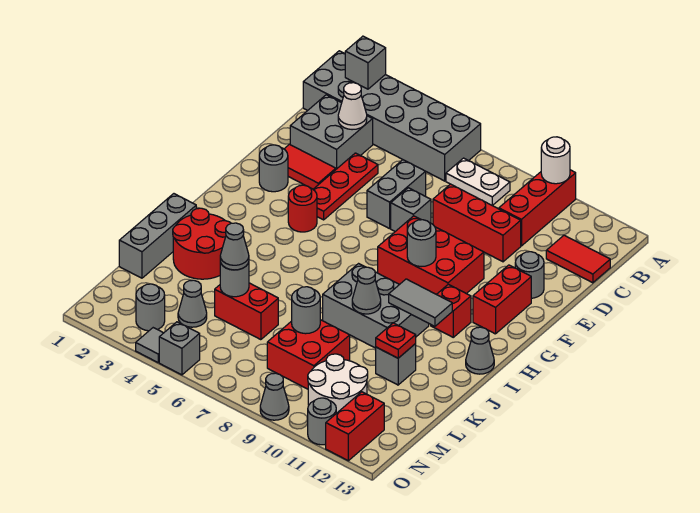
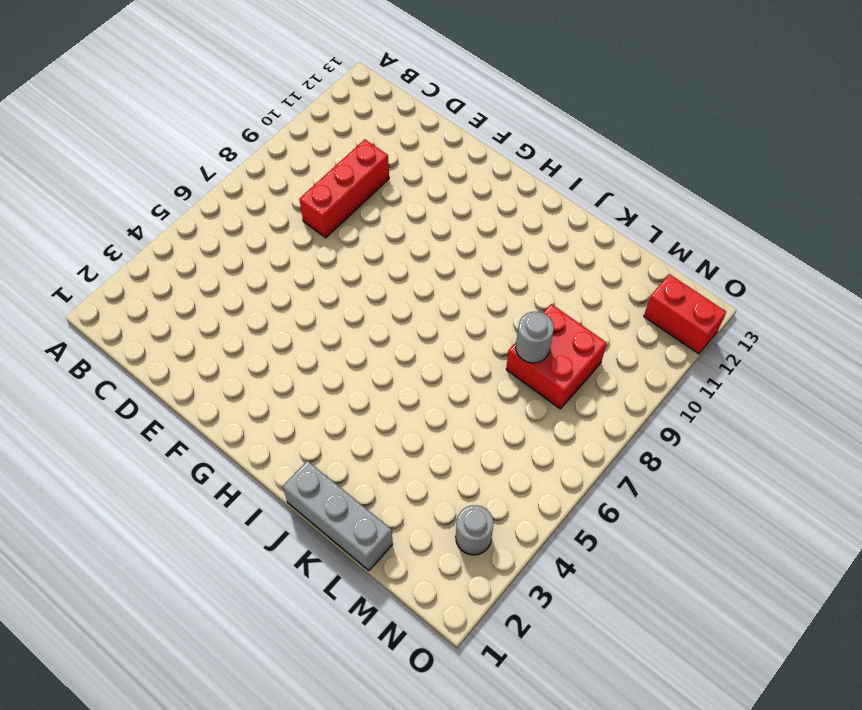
none -> grey 2x6 brick [303,51,481,181]
none -> red 1x3 brick [499,170,576,246]
none -> white 1x2 plate [446,158,510,206]
none -> grey 2x2 brick [290,95,373,169]

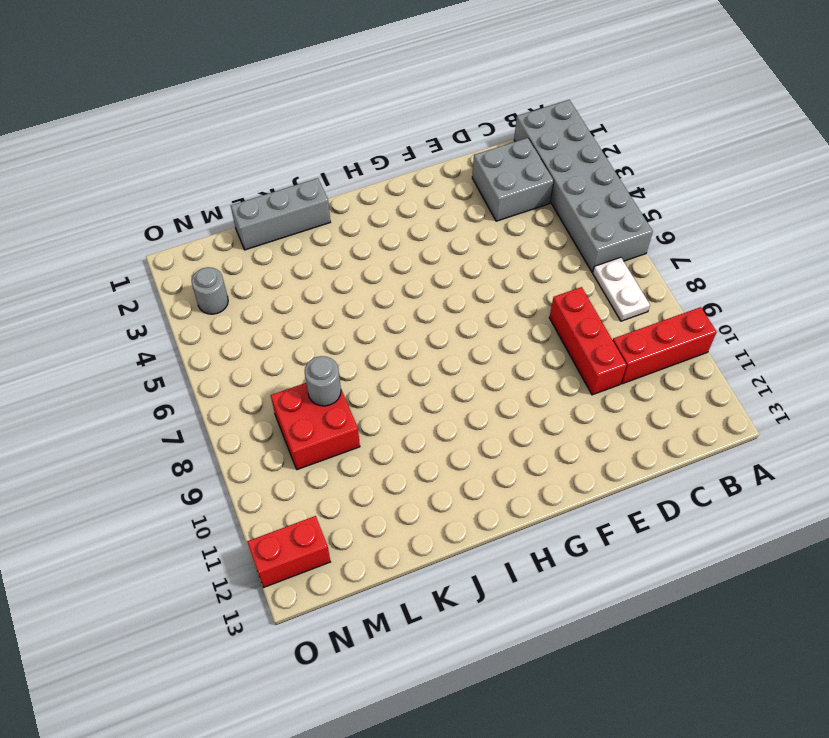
none -> red 1x2 tile [546,235,610,283]
none -> red 1x3 plate [313,153,378,220]
none -> grey 1x2 brick [367,160,426,229]
none -> red 1x2 tile [284,144,336,189]

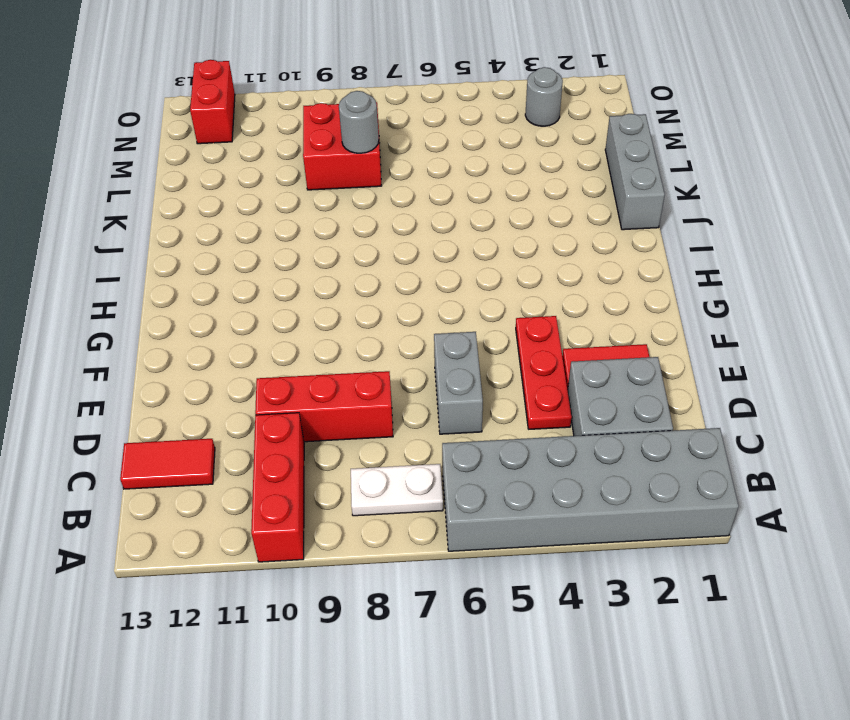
none -> grey 1x1 brick [391,188,431,231]
none -> grey 1x1 round brick [515,252,544,298]
none -> grey 1x1 round brick [259,145,288,192]
none -> red 2x3 brick [378,216,484,294]

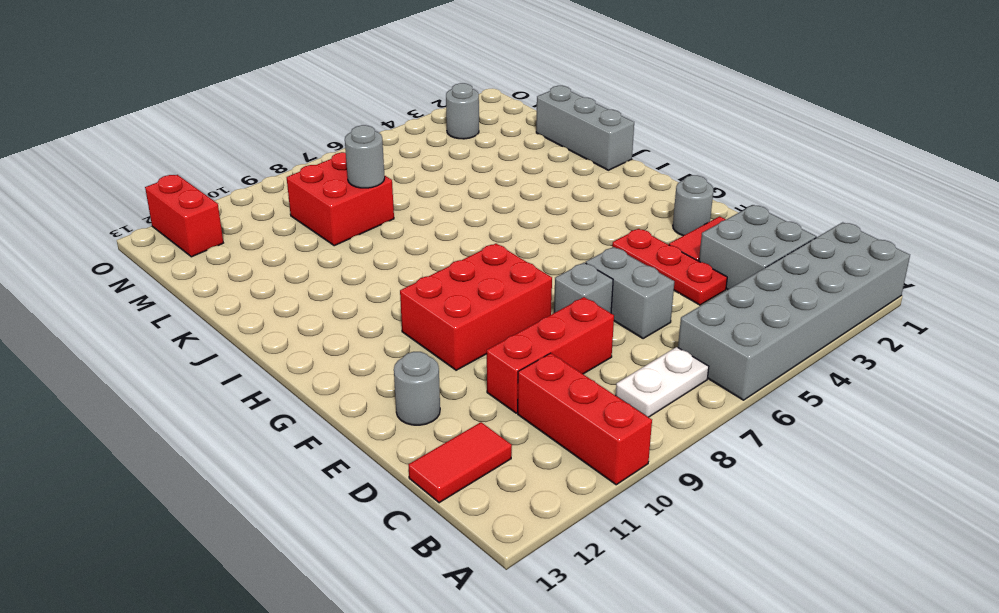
none -> red 1x2 brick [473,265,531,334]
none -> red 1x1 round brick [288,185,317,232]
none -> red 1x1 brick [431,284,471,337]
none -> grey 2x3 brick [323,264,429,348]

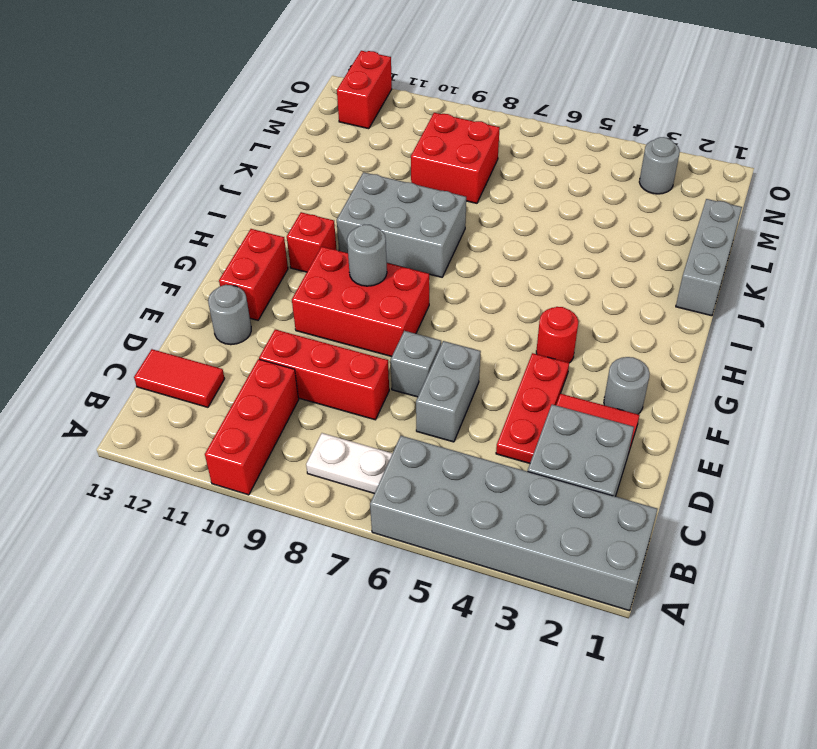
none -> grey 1x1 cone [466,327,494,374]
none -> red 2x2 round brick [173,208,231,279]
none -> grey 1x1 brick [376,344,416,385]
none -> red 1x2 brick [215,283,278,340]

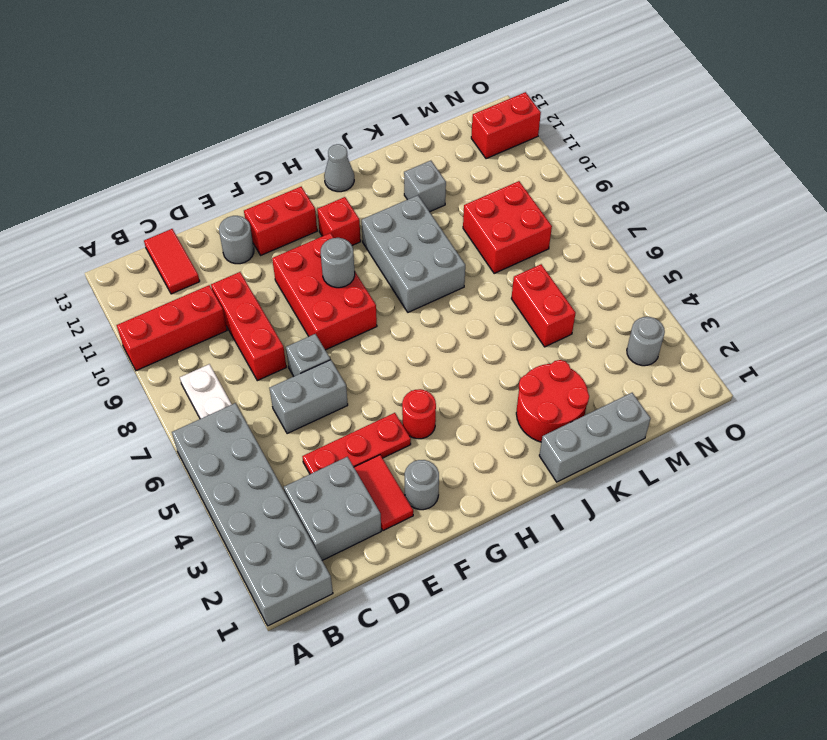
none -> grey 1x1 cone [178,280,207,327]
none -> white 2x2 round brick [308,354,368,413]
none -> grey 1x1 tile [136,328,163,362]
none -> grey 1x1 brick [159,322,200,375]

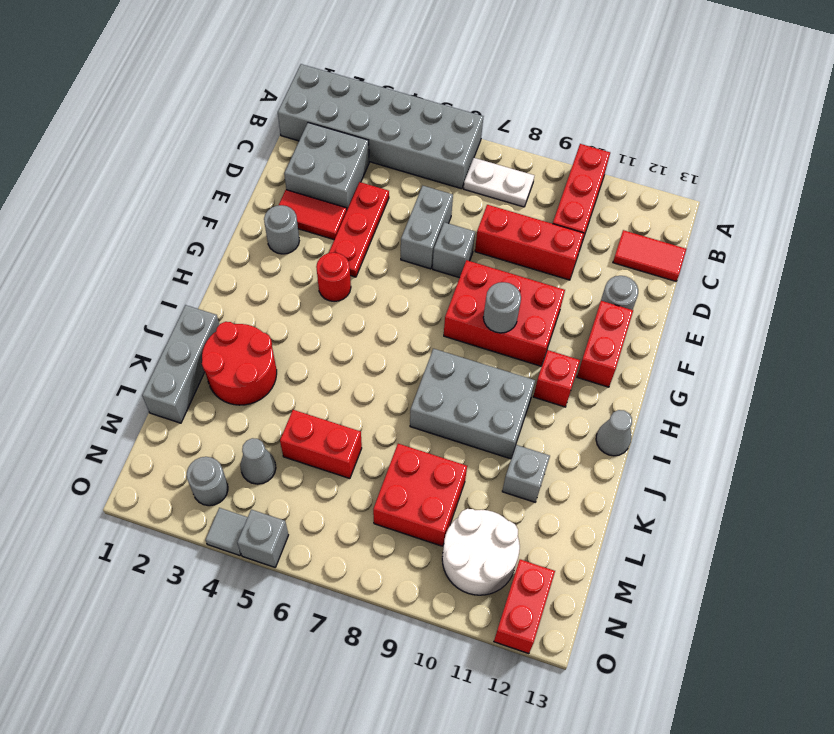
none -> grey 1x1 cone [260,373,289,420]
none -> grey 1x1 round brick [308,398,336,445]
none -> grey 1x1 brick [345,36,386,89]
none -> white 1x1 round brick [541,137,570,184]

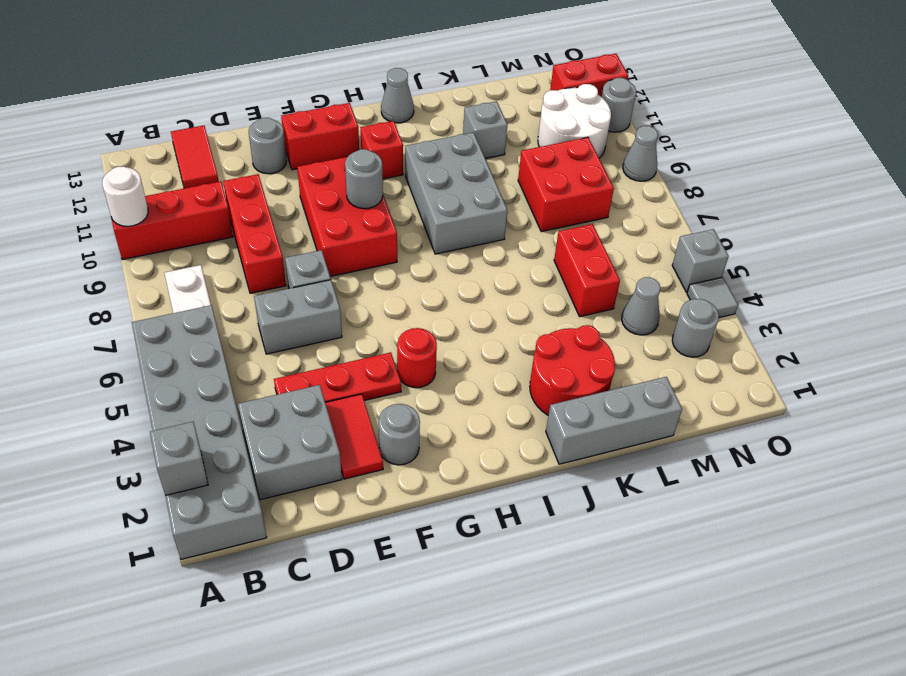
none -> white 1x1 cone [338,83,367,130]
none -> grey 1x2 tile [389,279,452,326]
none -> grey 1x1 cone [352,267,381,314]
none -> red 1x1 plate [376,323,416,358]

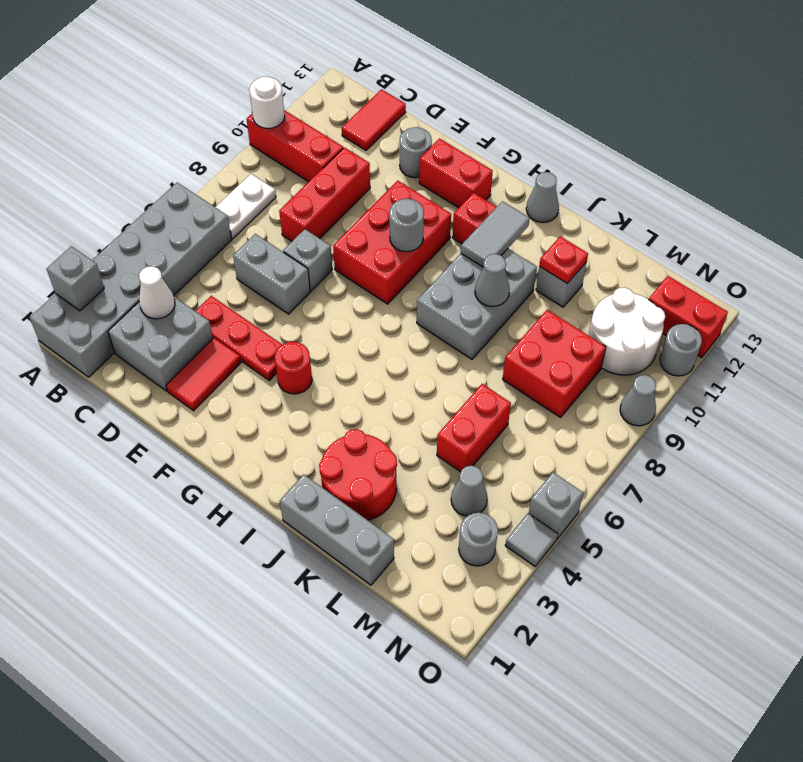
none -> grey 1x1 round brick [259,145,288,192]
none -> grey 1x1 round brick [220,262,249,297]
none -> grey 1x1 round brick [292,287,320,334]
none -> grey 1x1 cone [220,223,249,270]

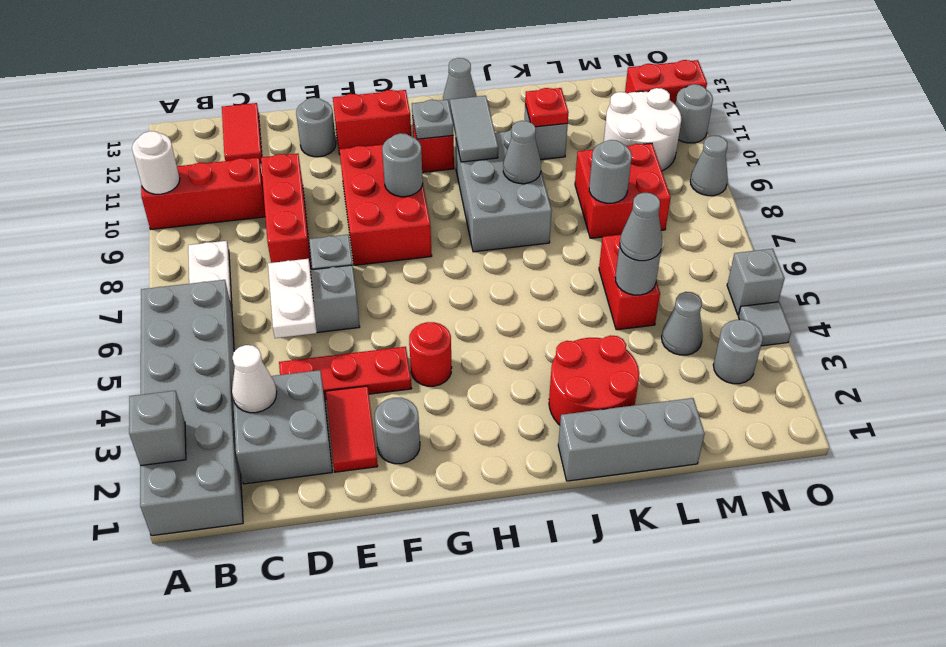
white 1x2 plate [268,259,317,338] -> none
grey 1x1 plate [412,100,453,139] -> none

